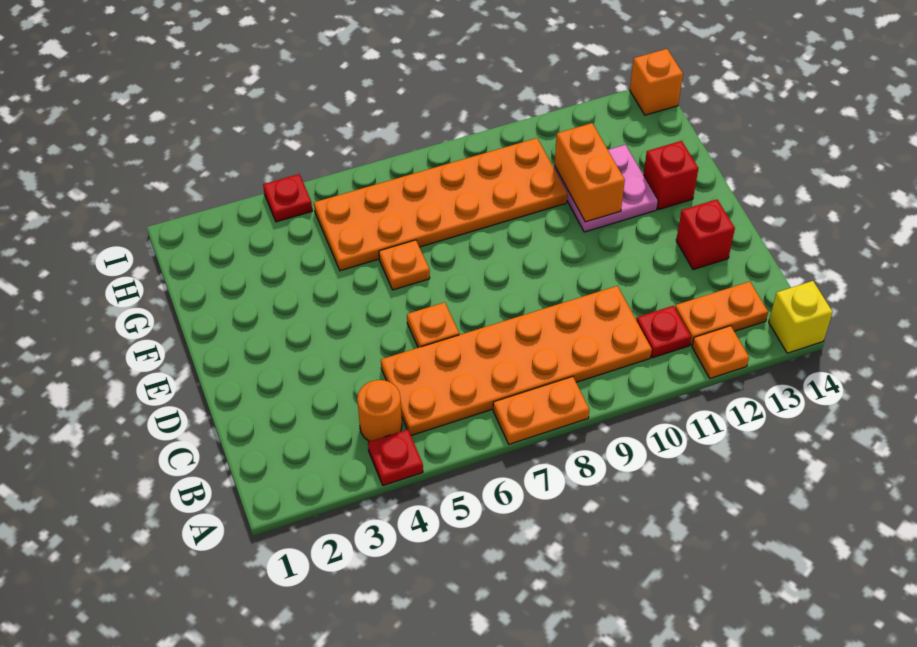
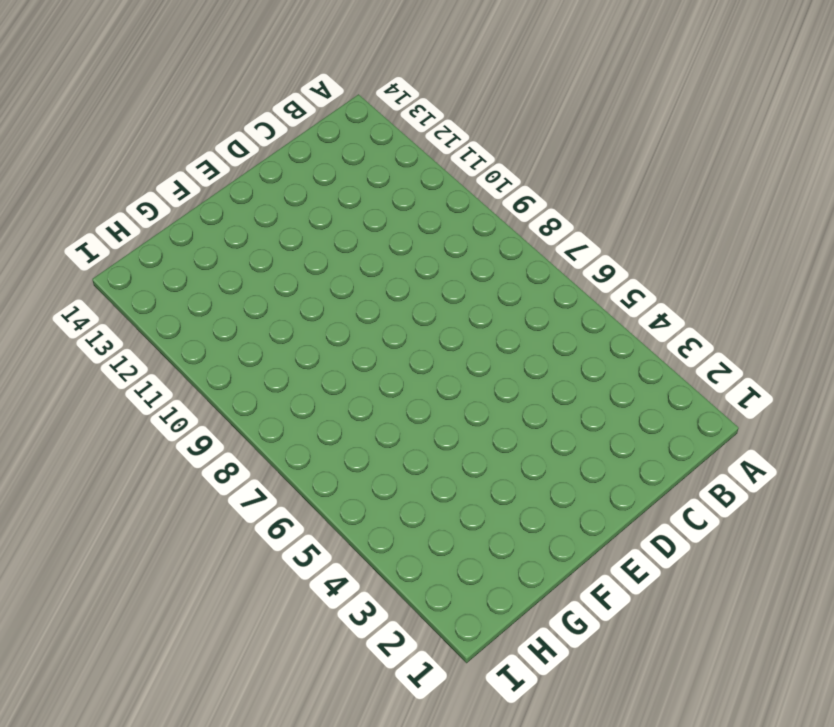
none -> red 1x1 plate [368,429,423,486]
none -> orange 1x2 plate [493,376,589,444]
none -> orange 1x1 plate [692,326,749,378]

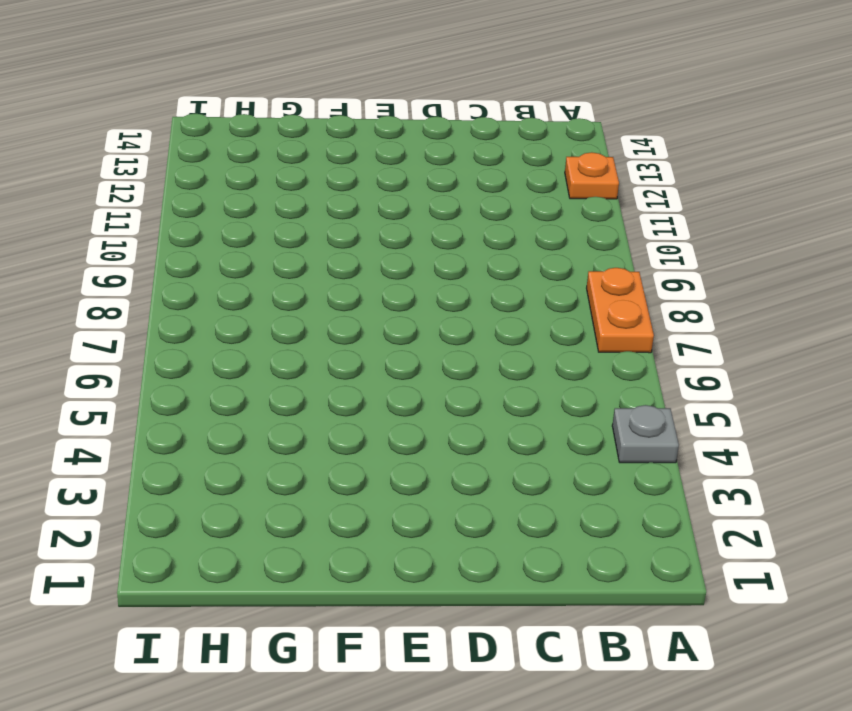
grey 1x1 plate [612,405,679,463] -> red 1x1 plate [368,429,423,486]
none -> yellow 1x1 brick [769,281,833,353]
none -> orange 1x1 round brick [357,380,402,442]
none -> orange 2x6 plate [381,286,652,435]

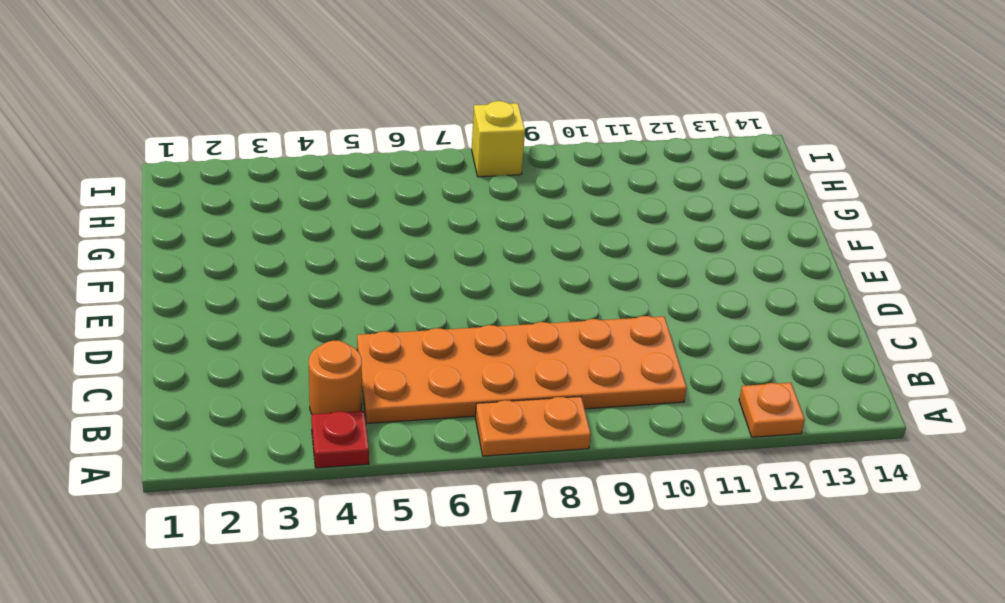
yellow 1x1 brick [472,101,525,177] -> yellow 1x1 brick moved to [769,281,833,353]
none -> red 1x1 plate [636,306,691,358]
none -> orange 1x2 plate [675,282,768,345]
none -> orange 1x1 plate [407,302,459,348]

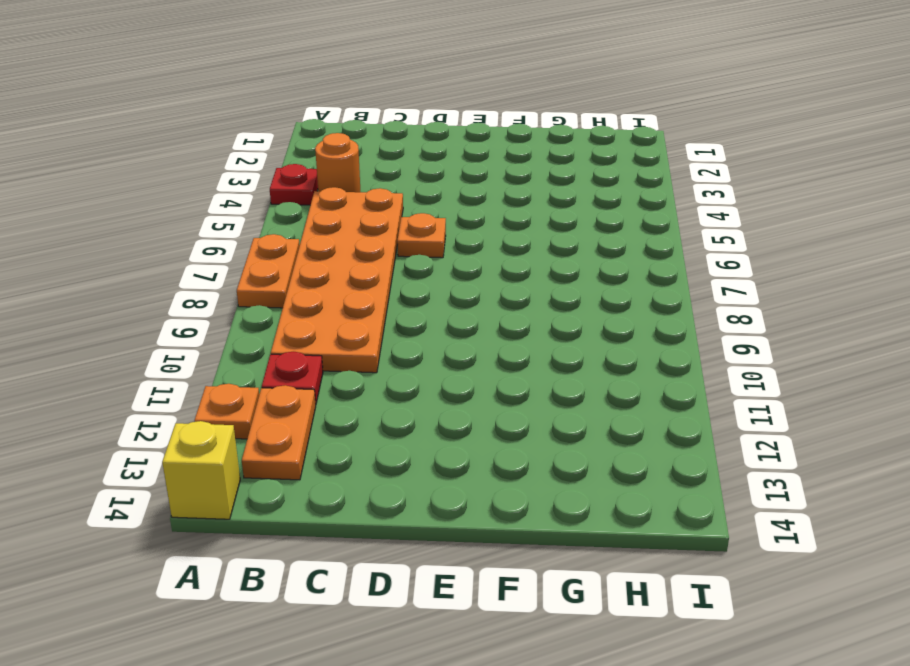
none -> red 1x1 brick [676,199,735,270]
none -> orange 1x1 plate [379,240,430,290]
none -> pink 2x2 plate [554,145,658,232]

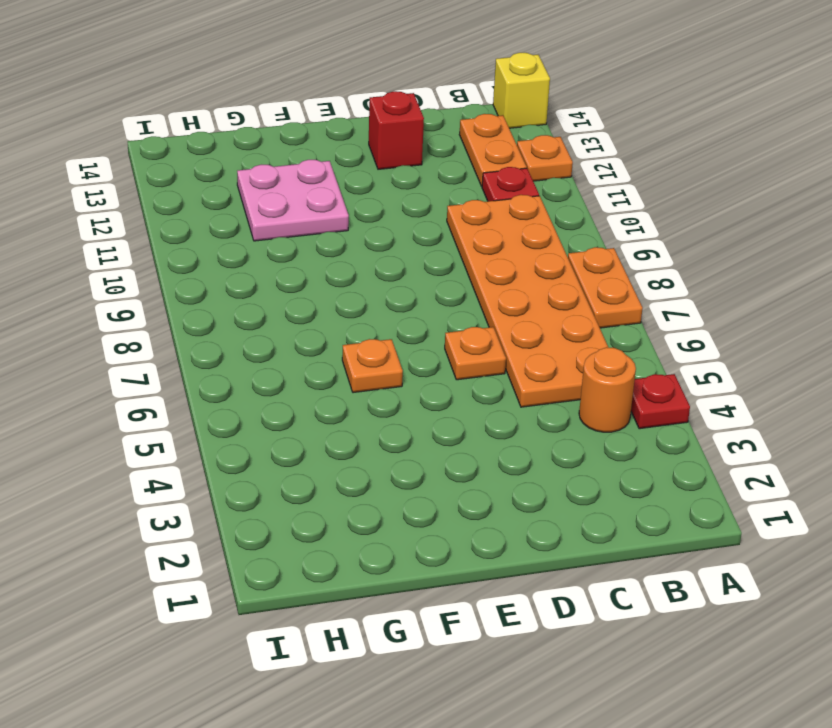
none -> red 1x1 brick [643,141,698,210]
none -> orange 2x6 plate [314,138,567,271]
none -> red 1x1 plate [263,174,312,222]

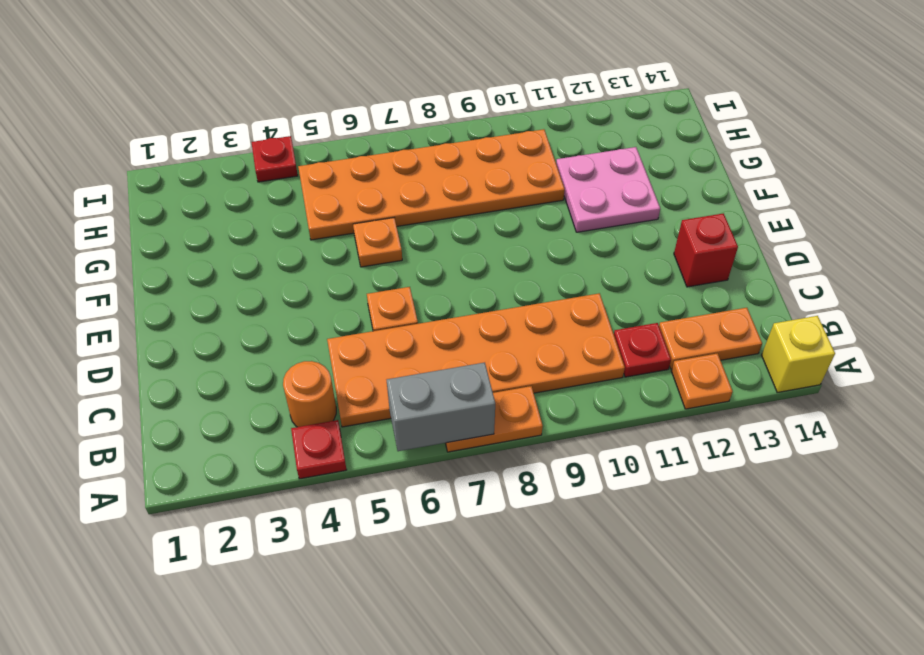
grey 1x2 brick [387,363,495,451] -> none
none -> red 1x1 brick [643,141,698,210]
none -> orange 1x1 brick [630,49,683,115]
none -> orange 1x2 brick [554,123,625,222]

